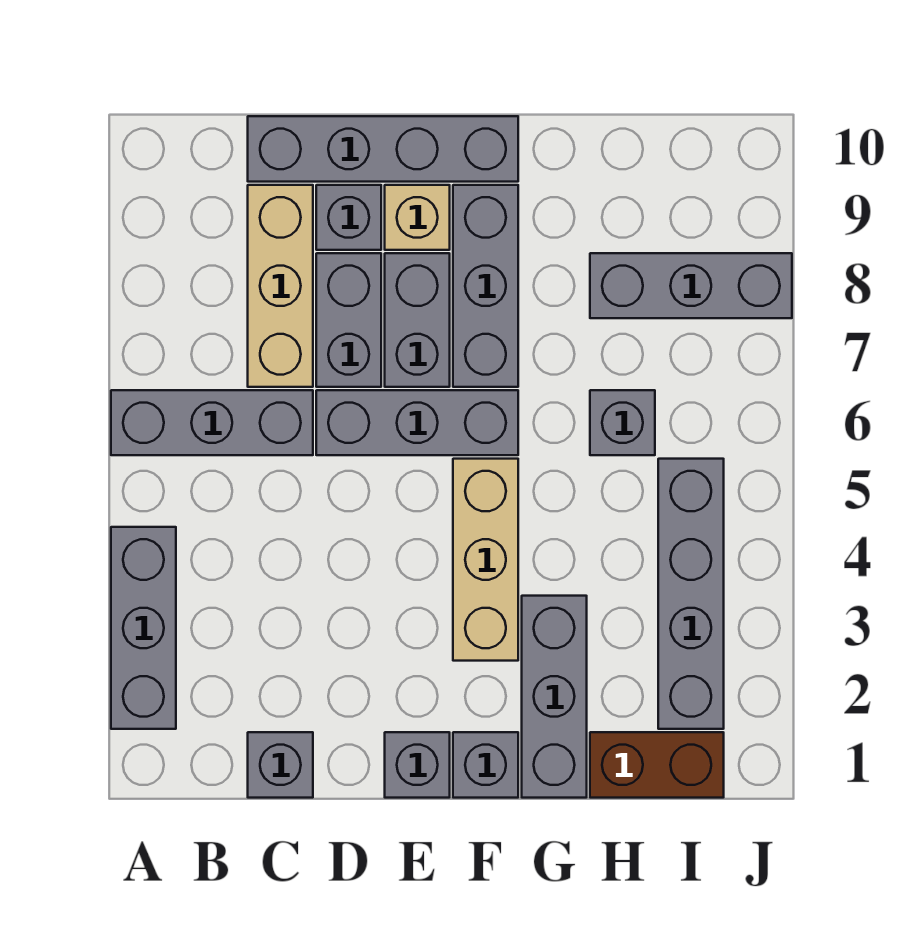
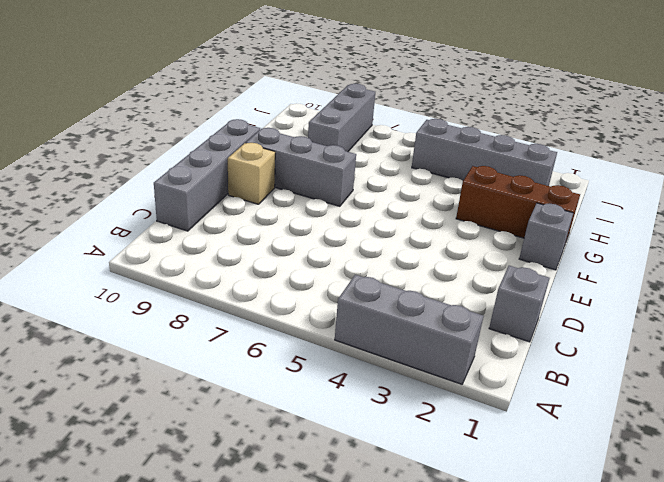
brown 1x3 brick [456,166,580,246] -> grey 1x3 brick [522,596,587,798]
none -> grey 1x3 brick [111,390,313,455]
none -> tan 1x3 brick [248,185,313,387]
none -> grey 1x3 brick [316,390,518,455]

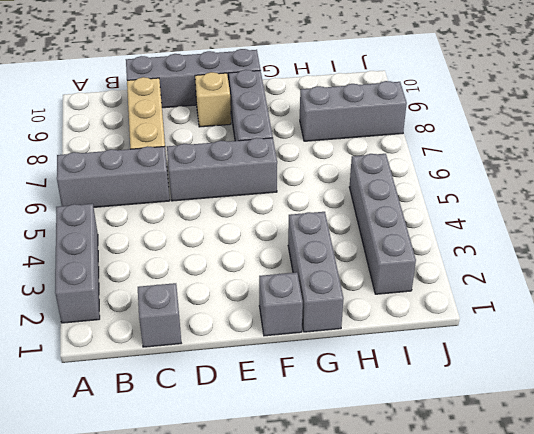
none -> grey 1x2 brick [316,253,381,387]
none -> grey 1x1 brick [316,185,381,250]
none -> grey 1x1 brick [385,732,450,798]

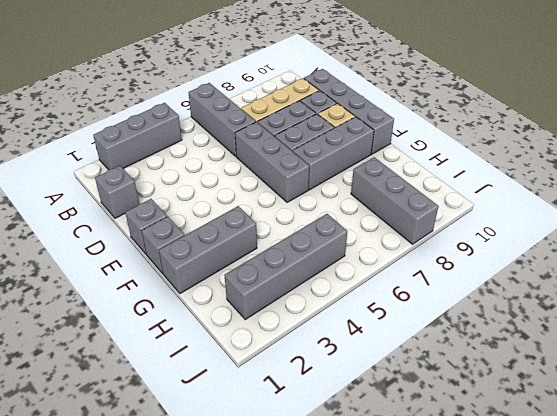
none -> tan 1x3 brick [453,459,518,661]
none -> brown 1x2 brick [590,732,724,798]
none -> grey 1x1 brick [590,390,655,455]

